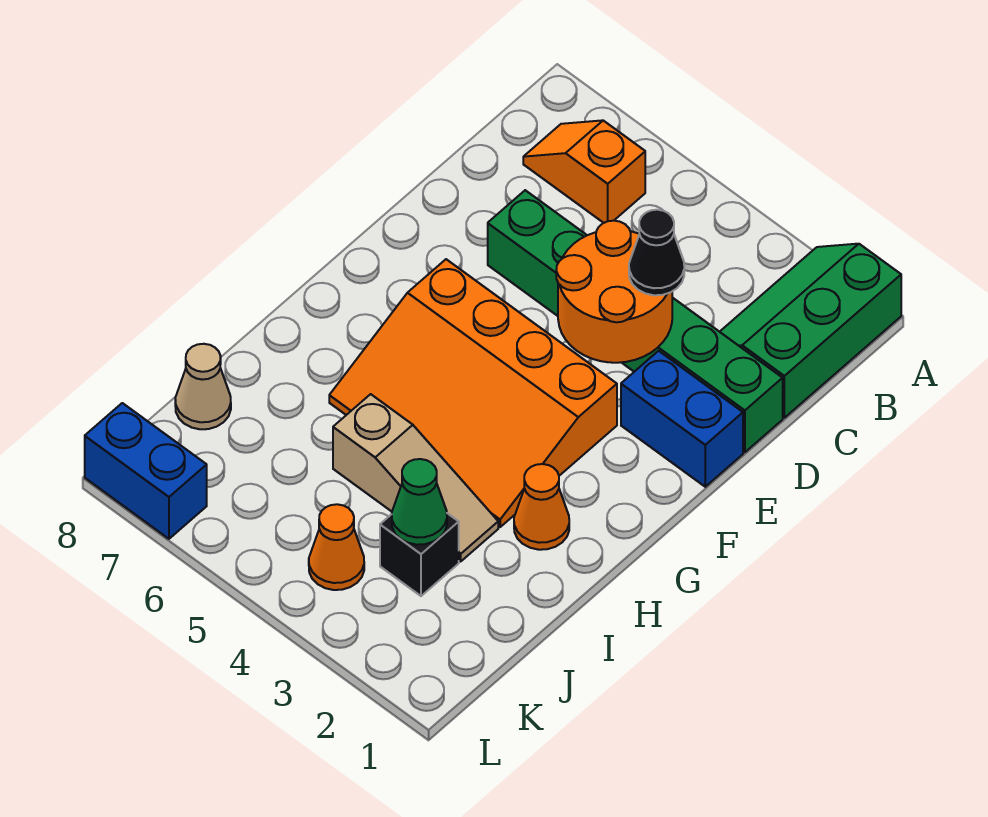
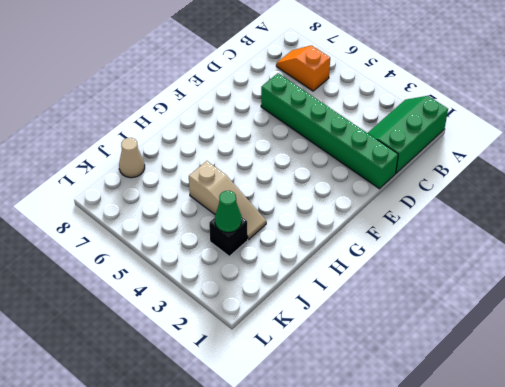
none -> blue 1x2 brick [621,351,743,487]
none -> orange 3x4 slope [329,259,617,527]
none -> orange 1x1 cone [514,464,569,550]

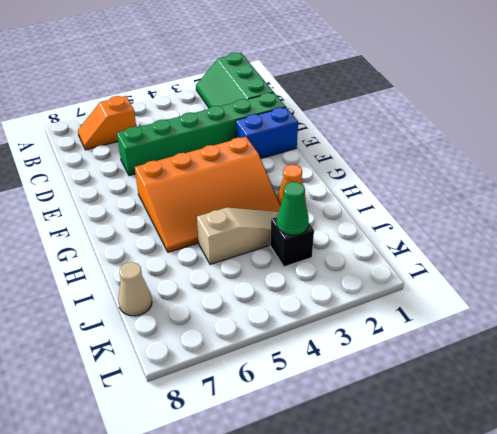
none -> orange 1x1 cone [309,504,364,590]
none -> blue 1x2 brick [85,403,207,539]
none -> orange 2x2 round brick [556,221,672,363]

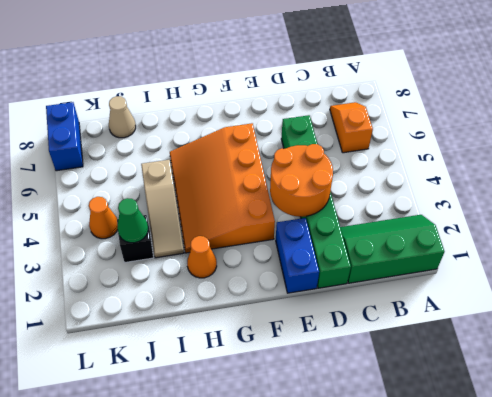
none -> black 1x1 cone [629,210,684,295]

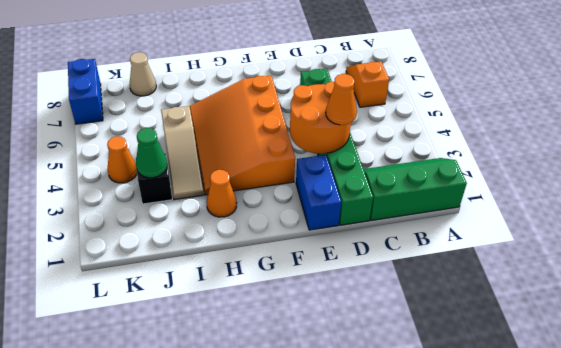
orange 1x1 cone [326,74,357,125] -> black 1x1 cone [629,210,684,295]

